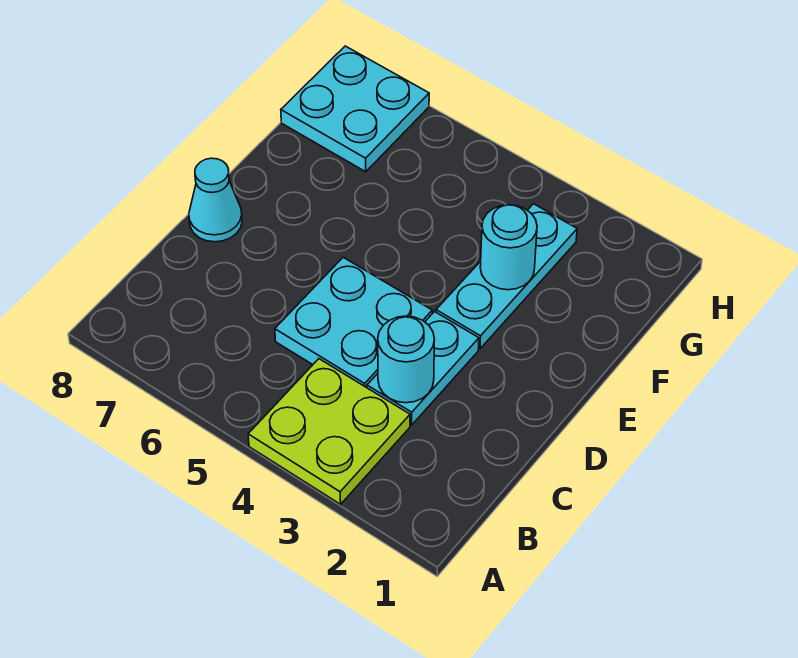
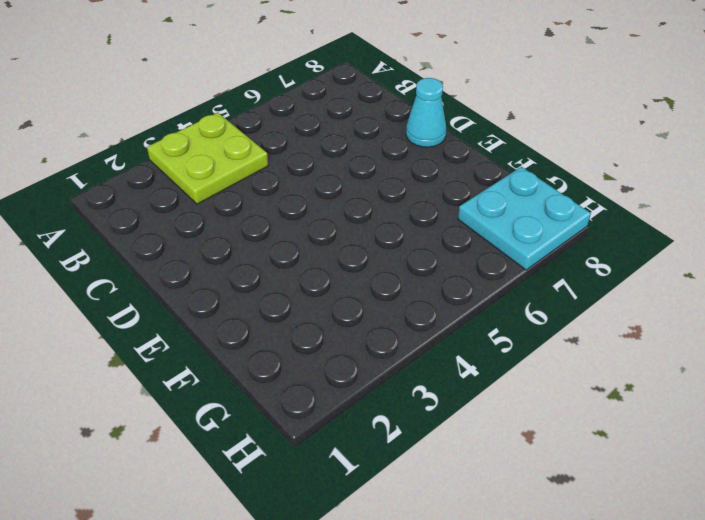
none -> cyan 1x2 plate [367,312,479,425]
none -> cyan 2x2 plate [275,257,432,388]

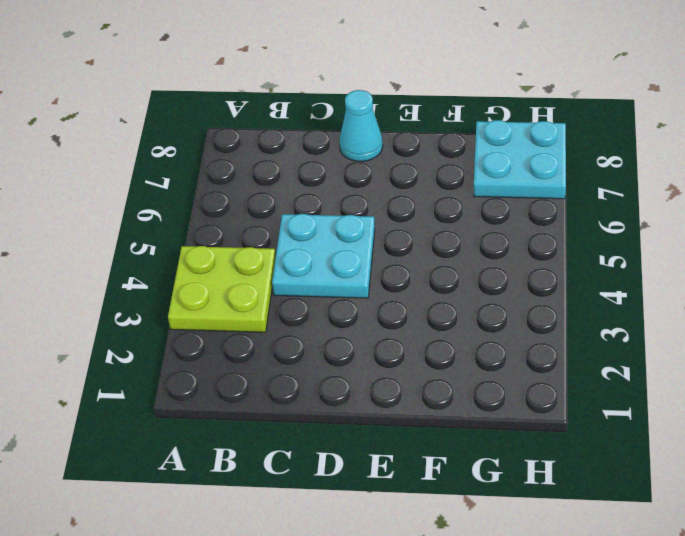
none -> cyan 1x2 plate [367,312,479,425]
none -> cyan 1x3 plate [436,204,577,349]

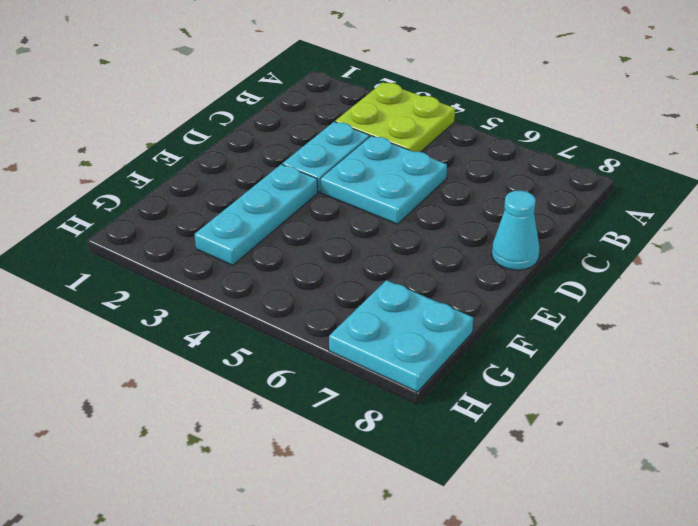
none -> cyan 1x1 round brick [378,316,435,403]
none -> cyan 1x1 round brick [480,205,537,290]

